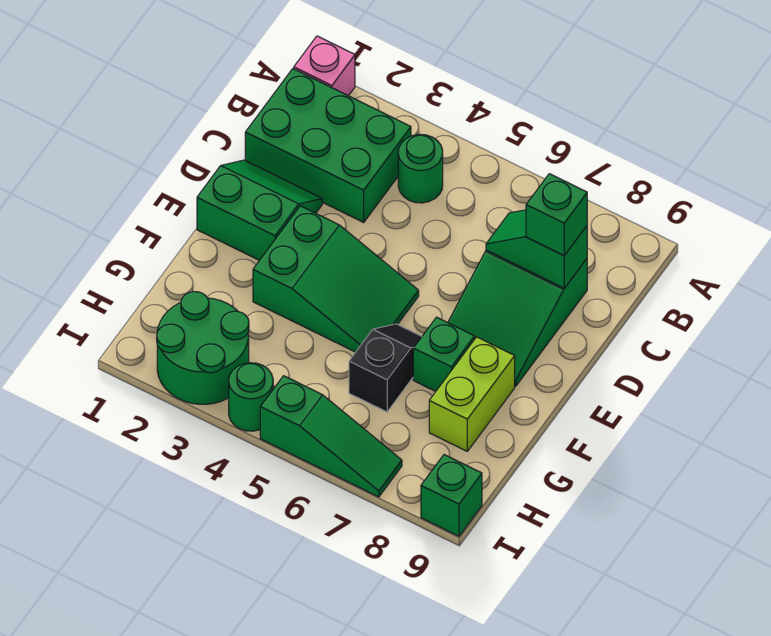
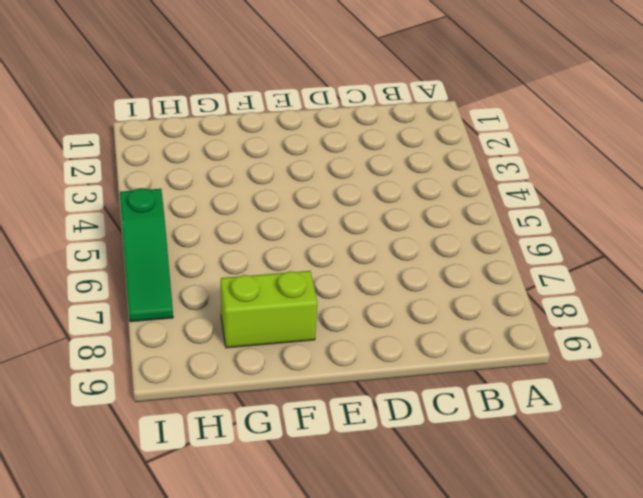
none -> pink 1x1 brick [294,36,355,96]
none -> green 2x3 brick [245,69,411,222]
none -> green 1x1 round brick [398,134,443,203]

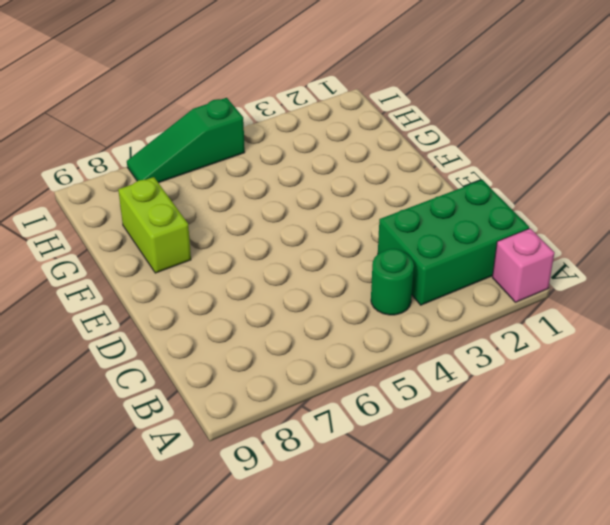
none -> green 2x3 slope [448,250,587,386]
none -> green 2x2 slope [197,160,322,260]
none -> green 2x3 slope [253,206,419,352]

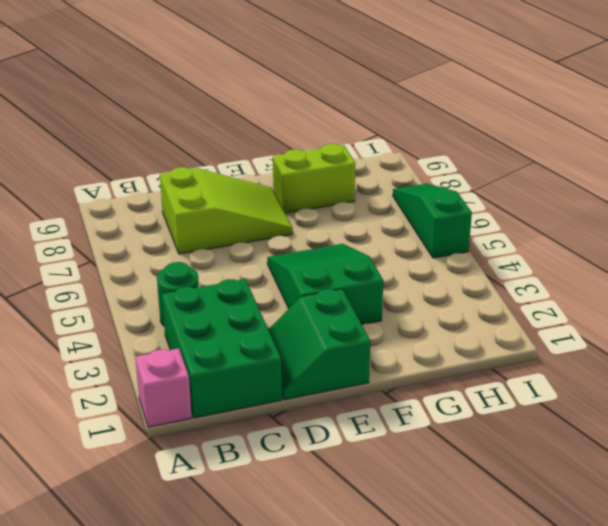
lime 2x3 slope [160,167,292,254] -> green 2x3 slope [448,250,587,386]
none -> black 1x2 slope [349,324,422,412]
none -> green 1x1 brick [413,317,475,391]
none -> green 2x2 round brick [157,292,249,404]

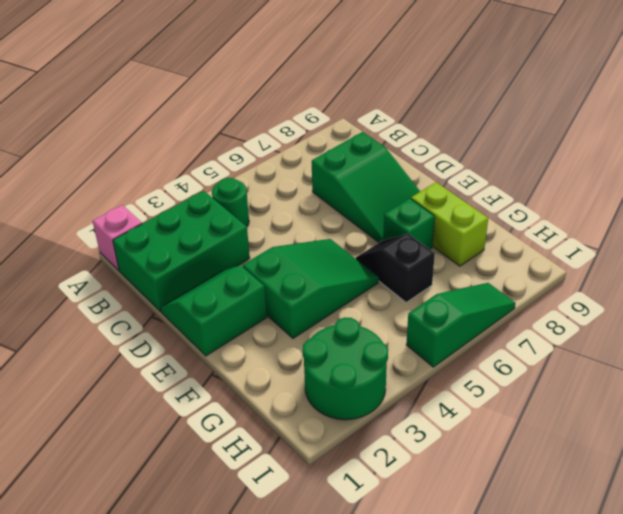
none -> green 1x1 round brick [229,363,273,431]
none -> green 1x1 brick [421,455,482,536]
none -> green 1x2 slope [486,210,587,288]

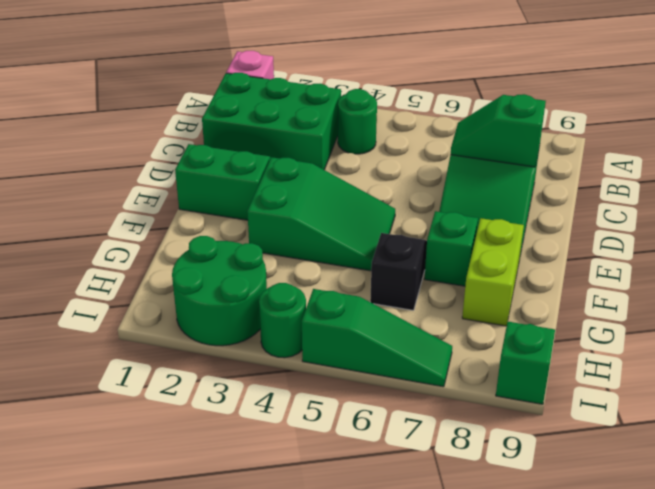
none -> green 1x1 brick [526,174,587,255]

